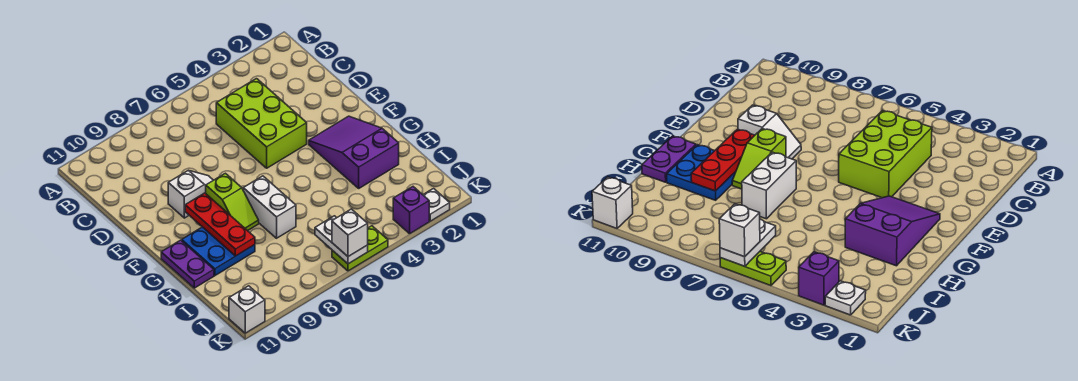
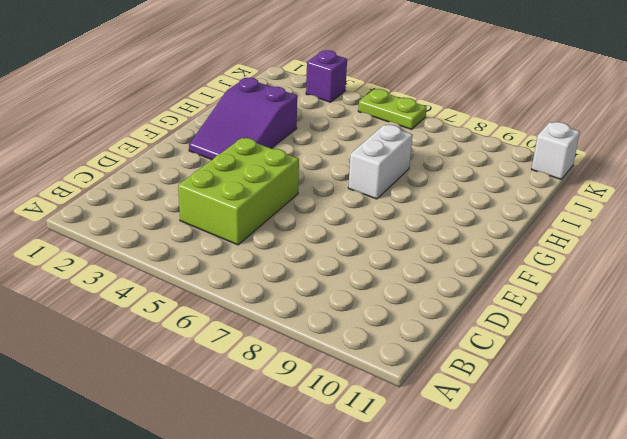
none -> white 1x2 slope [168,170,213,218]
none -> lime 1x2 slope [206,173,259,231]
none -> blue 2x2 plate [182,227,255,276]

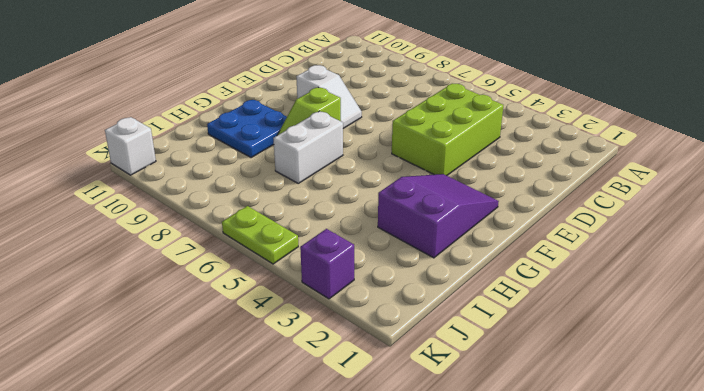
none -> purple 1x2 plate [161,240,214,288]
none -> white 1x1 plate [423,189,450,221]
none -> red 1x3 plate [185,193,255,256]

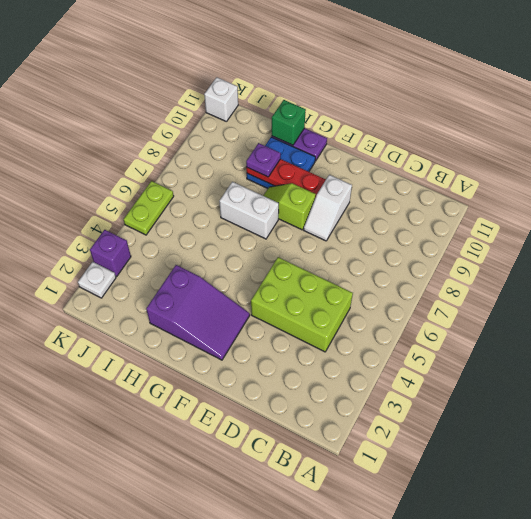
purple 1x1 plate [246,143,281,177] -> none
green 1x1 brick [272,100,306,145] -> none
none -> white 1x2 plate [315,216,368,264]
none -> white 1x1 brick [332,209,368,257]

